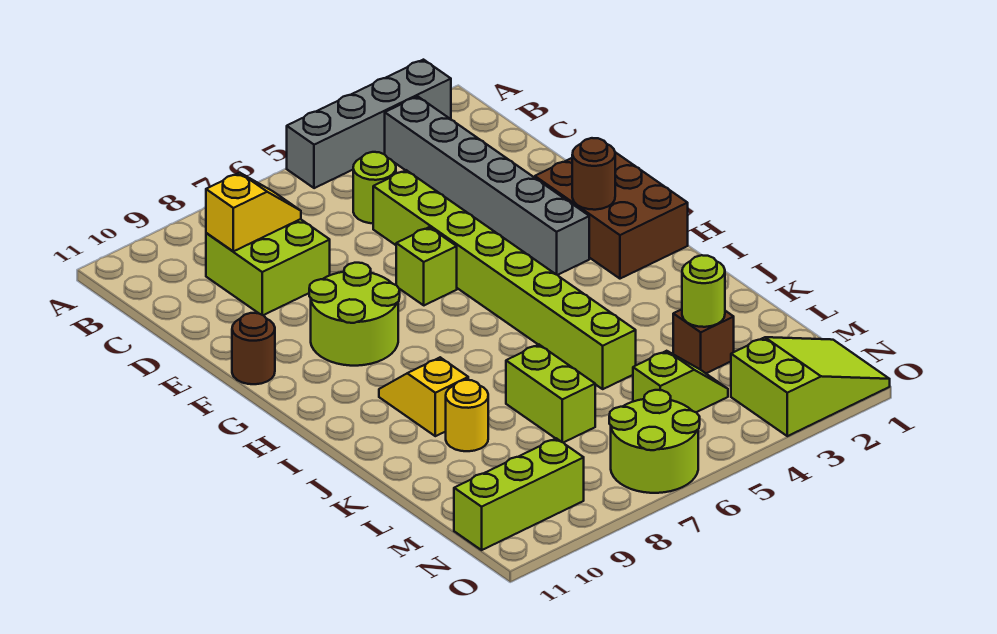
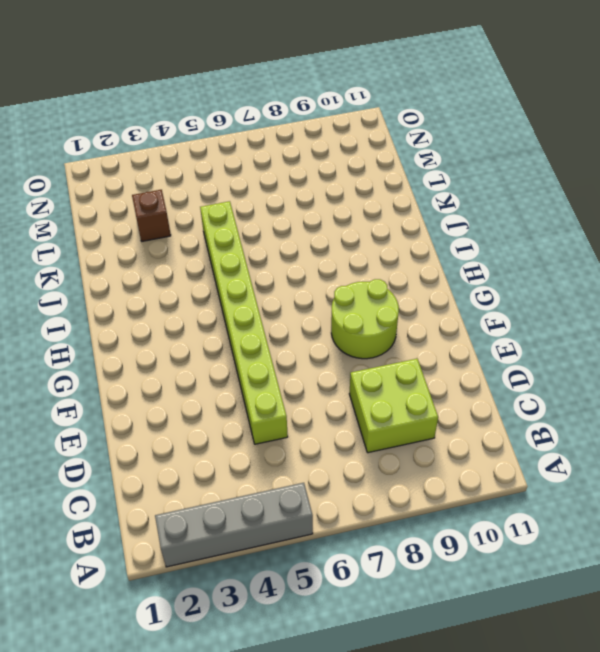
none -> grey 1x6 brick [385,96,589,275]
none -> lime 1x1 round brick [353,152,396,223]
none -> brown 2x3 brick [535,152,688,279]

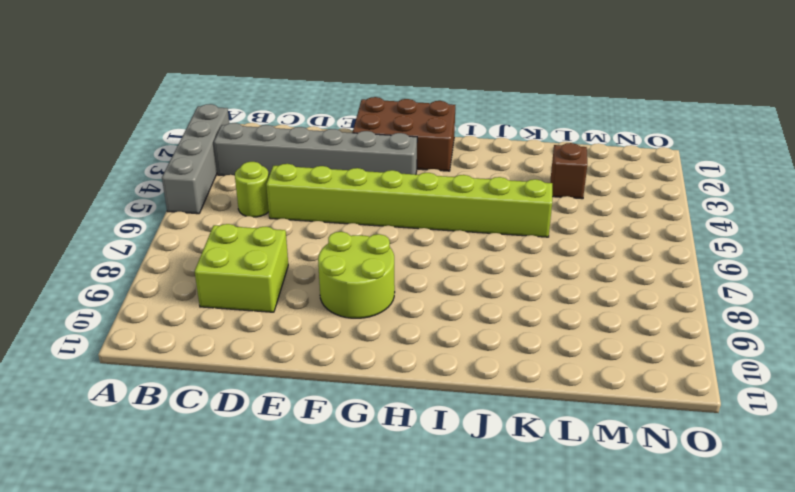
none -> lime 1x1 brick [396,227,457,305]
none -> brown 1x1 round brick [232,313,275,384]
none -> yellow 1x2 slope [379,357,468,436]

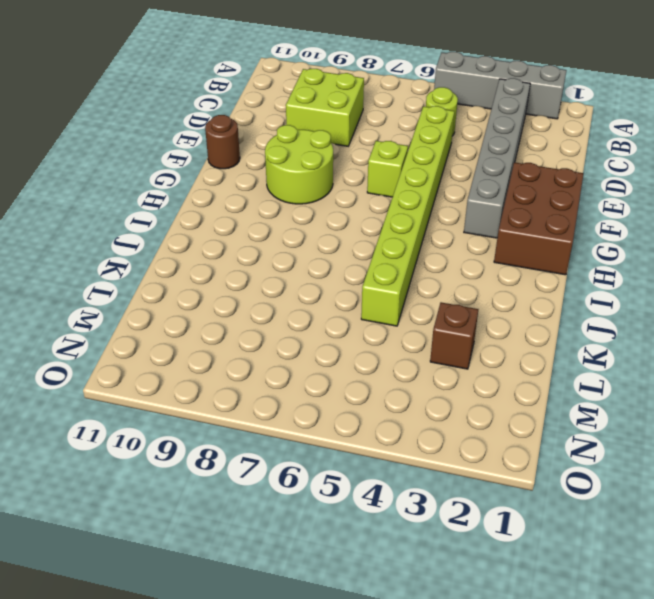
none -> yellow 1x2 slope [379,357,468,436]
none -> lime 1x2 brick [506,345,595,443]
none -> yellow 1x1 round brick [446,380,488,451]

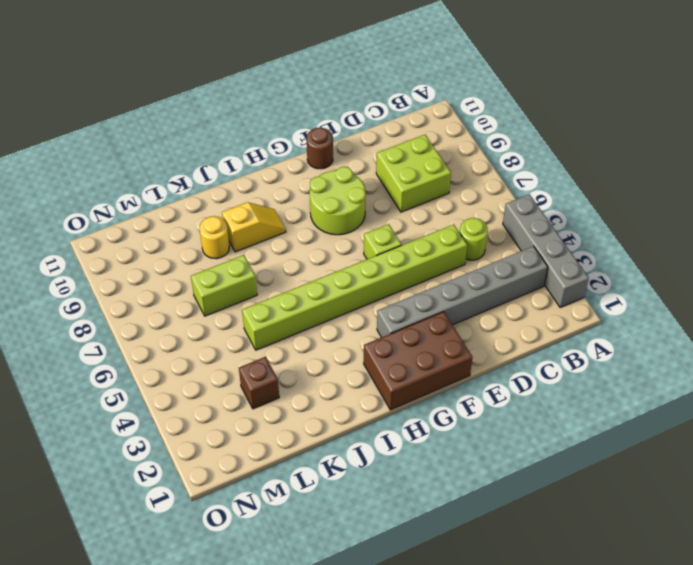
none -> lime 1x2 slope [633,351,728,412]
none -> lime 2x3 slope [731,337,890,436]
none -> lime 2x2 round brick [609,390,700,493]

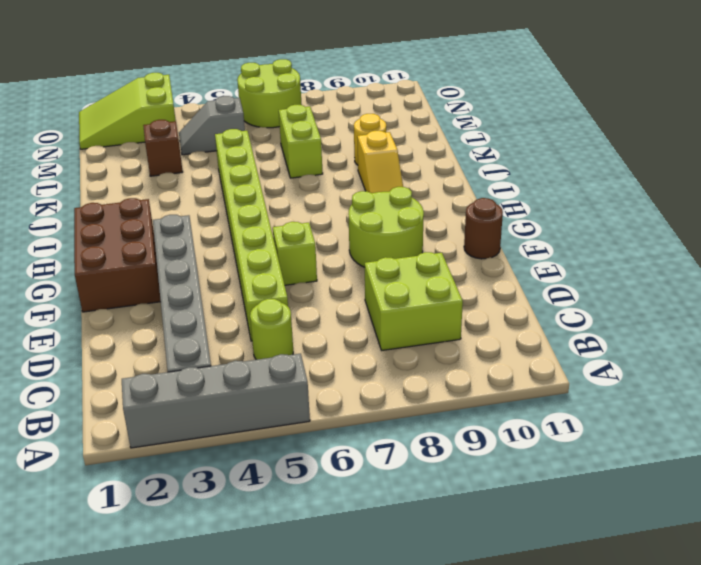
grey 1x2 slope [179,96,245,155] -> lime 1x2 slope [633,351,728,412]
none -> lime 1x3 brick [454,438,584,550]
none -> yellow 1x2 slope [206,173,301,251]
none -> brown 1x1 round brick [572,138,615,210]

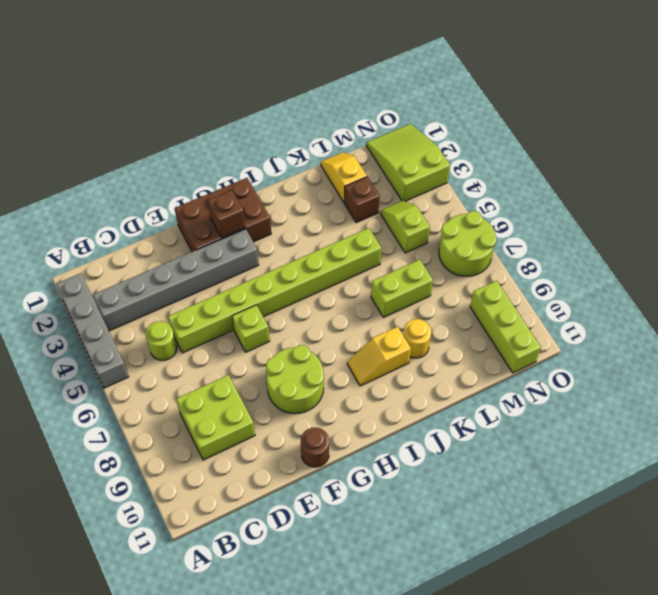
brown 1x1 brick [208,190,245,238] -> brown 1x1 round brick [572,138,615,210]
yellow 1x2 slope [321,152,367,202] -> yellow 1x2 slope moved to [206,173,301,251]
none -> lime 1x1 round brick [682,255,725,327]

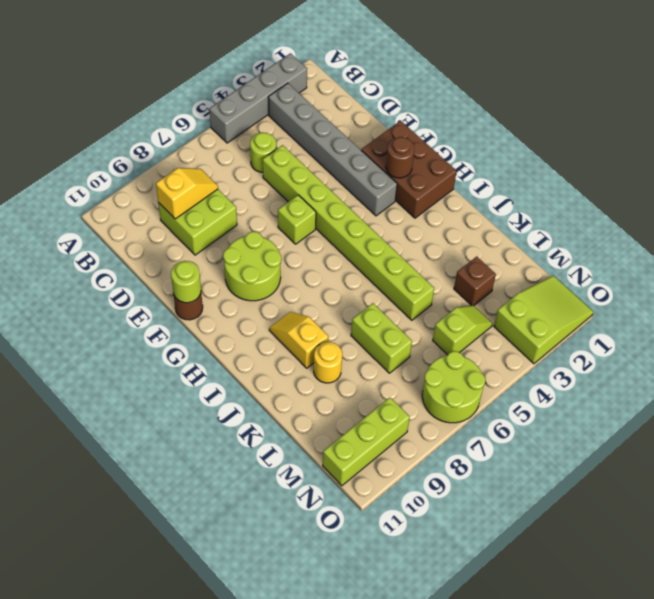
lime 1x1 round brick [171,261,201,303] -> lime 1x1 round brick moved to [682,255,725,327]

